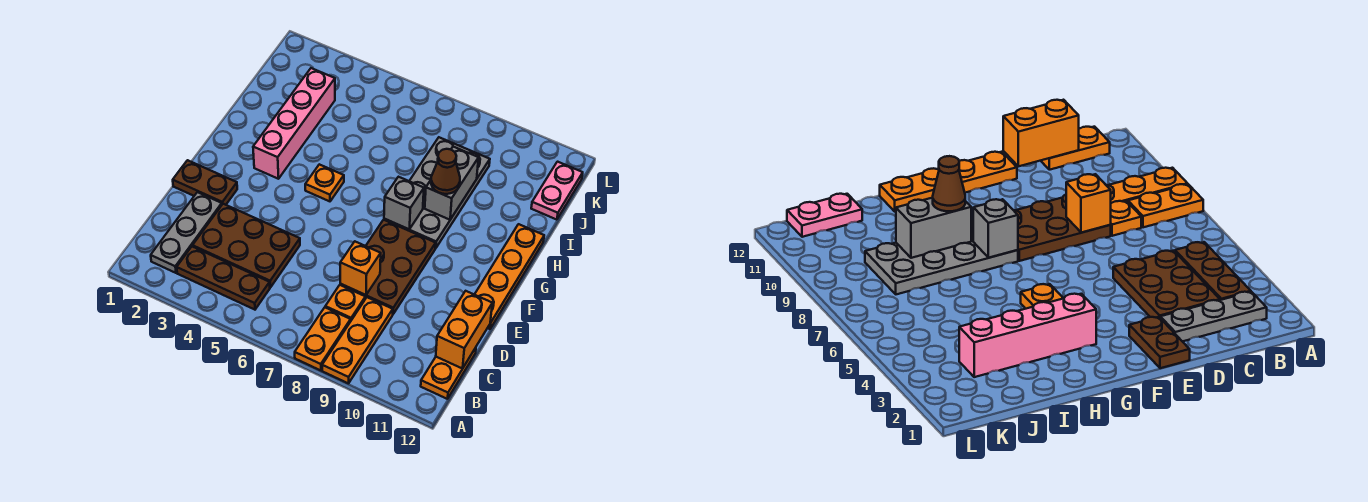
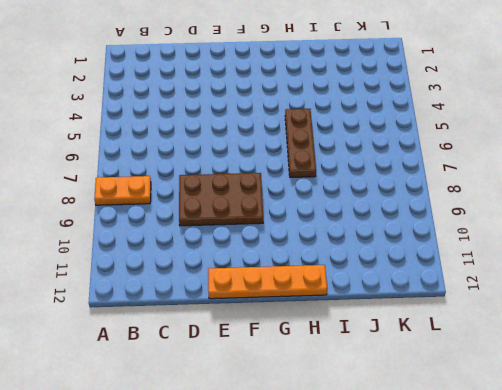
brown 1x3 plate [285,109,316,177] -> brown 1x3 plate moved to [177,246,270,310]
none -> orange 1x3 plate [322,297,393,383]
none -> grey 1x3 plate [151,192,222,273]
none -> orange 1x2 plate [421,348,476,399]

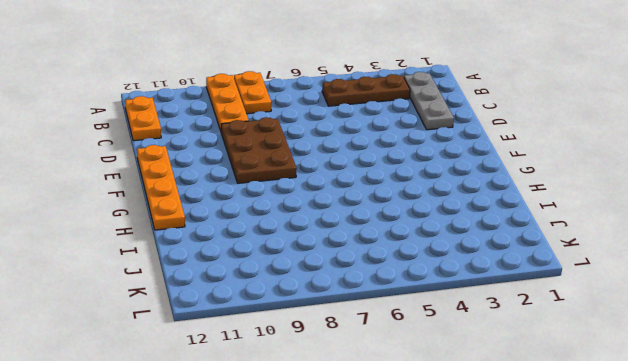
none -> brown 2x3 plate [193,204,300,287]
none -> orange 1x1 plate [325,285,365,320]
none -> brown 1x2 plate [173,160,237,205]

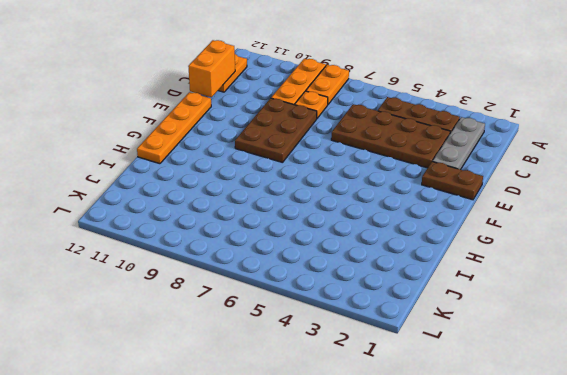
brown 2x4 plate [331,104,450,168] -> brown 2x3 plate [193,204,300,287]
none -> pink 1x4 brick [253,68,335,179]
none -> orange 1x1 plate [305,164,344,201]
none -> grey 2x4 plate [384,137,490,248]

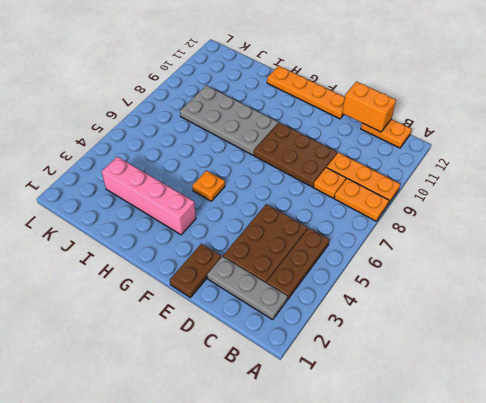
none -> pink 1x2 plate [531,162,583,220]
none -> orange 1x1 brick [340,242,381,295]
none -> grey 1x1 brick [384,177,424,229]

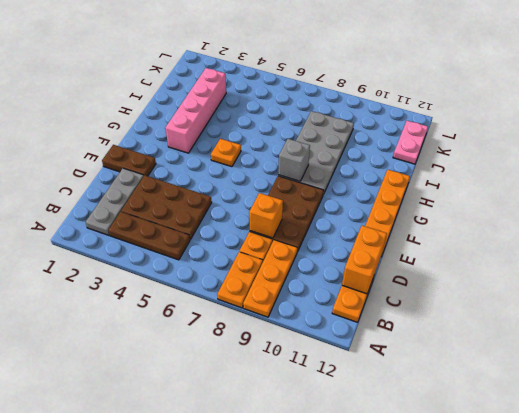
none -> grey 1x2 brick [425,147,478,220]
none -> brown 1x1 cone [431,149,460,194]

